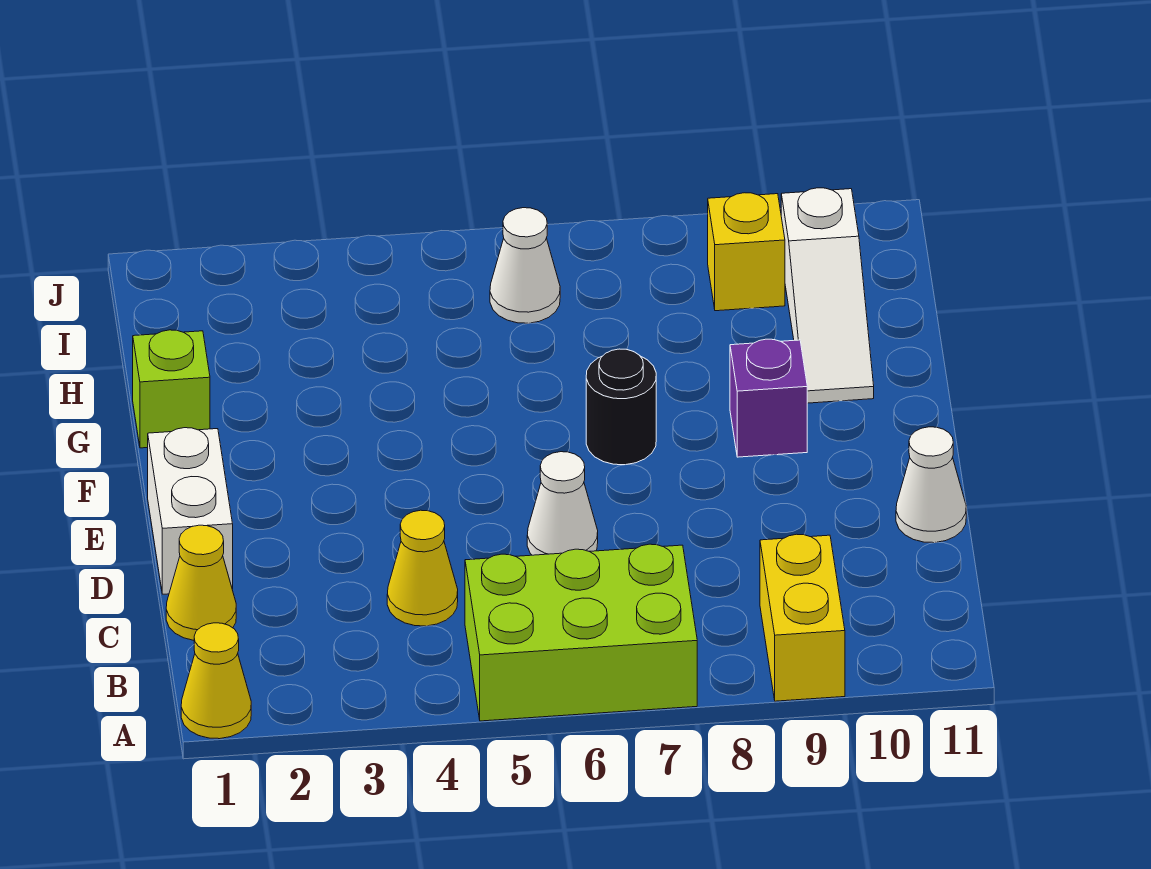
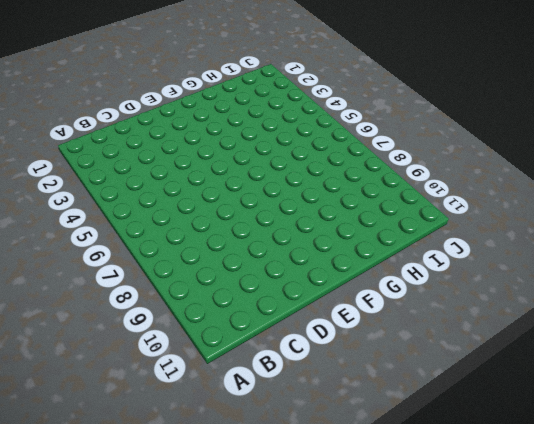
none -> yellow 1x1 cone [181,623,251,739]
none -> lime 2x3 brick [465,544,697,721]
none -> yellow 1x2 brick [760,534,845,701]

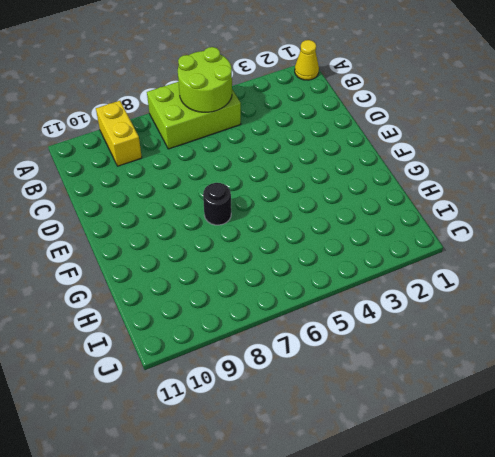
lime 2x2 round brick [178,47,232,112] -> none
none -> yellow 1x1 cone [166,525,236,640]
none -> yellow 1x1 cone [387,510,458,626]
none -> white 1x2 brick [148,428,233,594]

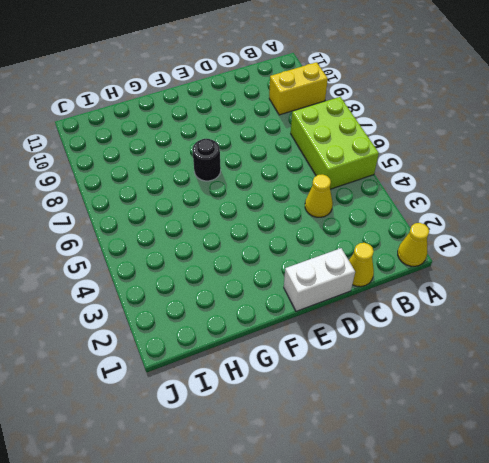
none -> white 1x1 cone [527,452,598,555]
none -> white 1x1 cone [896,427,966,543]
none -> purple 1x1 brick [730,339,807,457]

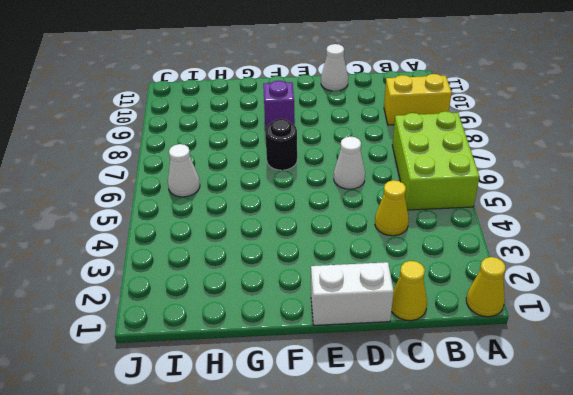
none -> lime 1x1 brick [133,330,210,448]
none -> white 1x3 slope [781,188,874,403]
none -> yellow 1x1 brick [708,193,785,311]

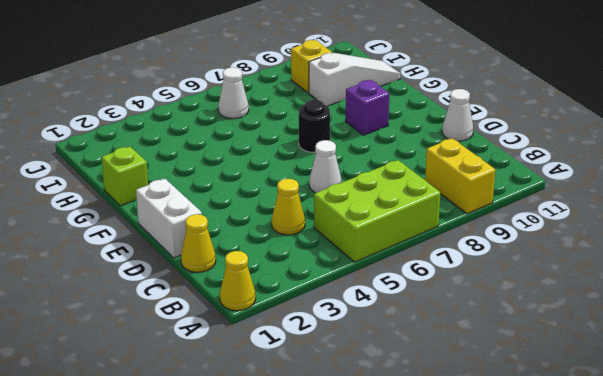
white 1x3 slope [309,53,400,106] -> white 1x3 slope turned to [781,188,874,403]

